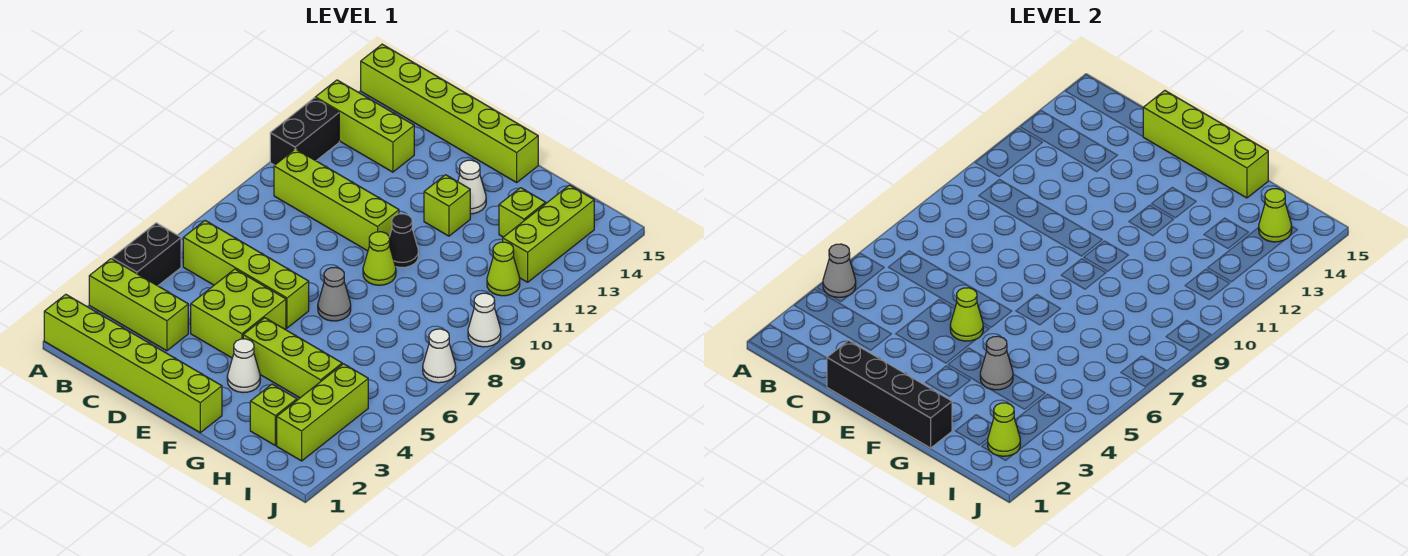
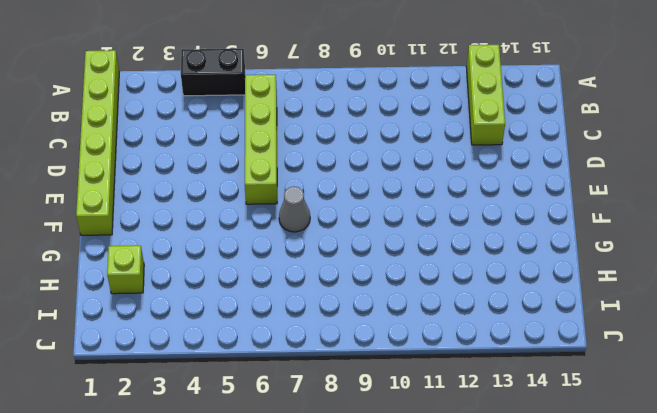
none -> lime 1x3 brick [89,259,188,351]
none -> black 1x2 brick [270,98,339,165]
none -> lime 1x6 brick [361,44,538,182]
none -> lime 1x4 brick [274,149,399,251]

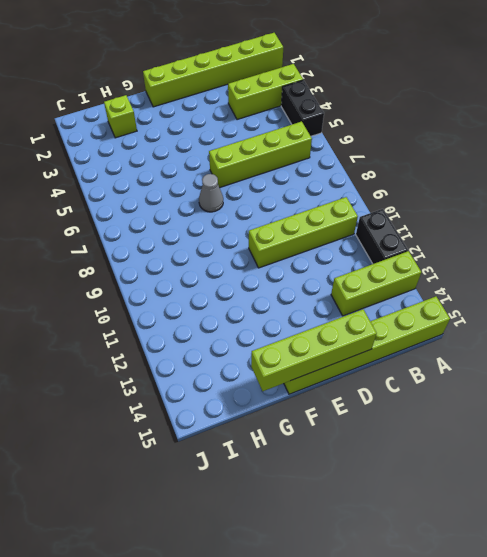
none -> lime 2x2 brick [191,269,286,358]
none -> white 1x1 cone [227,339,260,393]
none -> lime 1x3 brick [243,318,342,398]
none -> lime 1x1 cone [363,232,396,285]

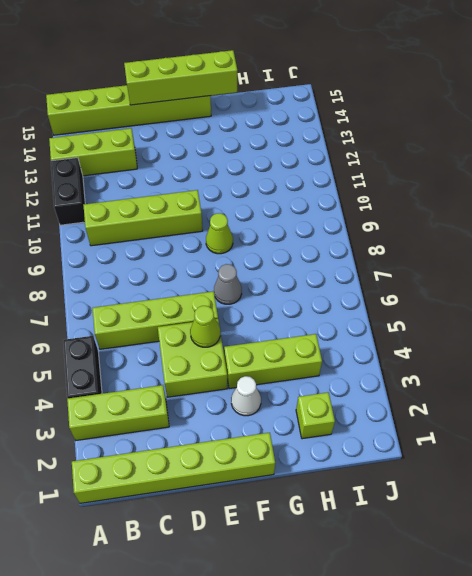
none -> black 1x1 cone [389,214,418,267]
none -> lime 1x1 brick [424,175,470,236]
none -> white 1x1 cone [458,160,486,214]
none -> lime 1x1 brick [499,188,546,237]

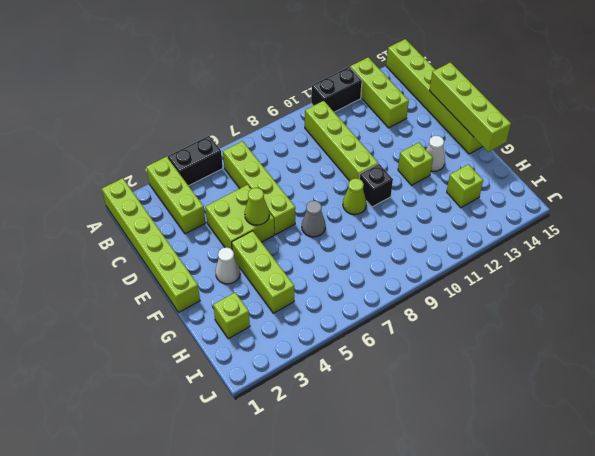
black 1x1 brick [359,164,393,207] -> black 1x1 cone [389,214,418,267]
none -> lime 1x3 brick [277,364,368,461]
none -> lime 1x1 cone [487,242,520,296]
none -> lime 1x3 brick [503,185,594,282]
none -> white 1x1 cone [423,329,456,383]

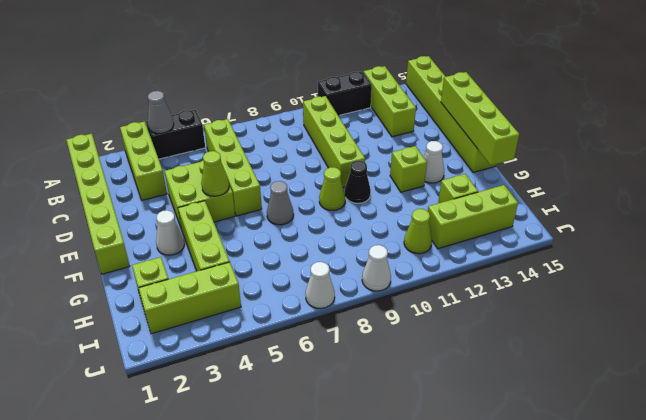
none -> black 1x4 brick [827,341,952,448]
none -> grey 1x1 cone [980,336,1013,390]
none -> lime 1x1 cone [988,403,1020,456]
none -> lime 1x1 cone [1259,189,1292,242]

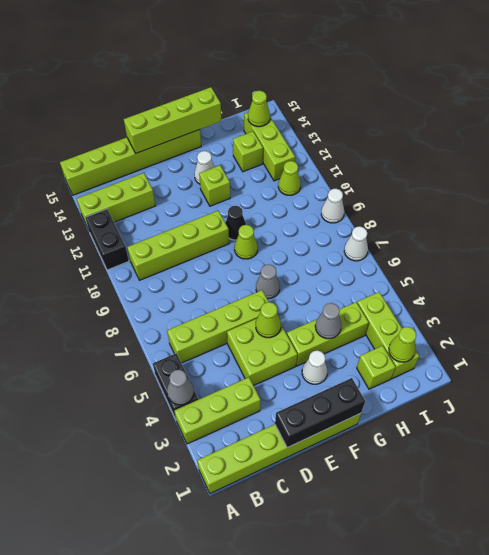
black 1x3 brick [275,378,365,448] -> black 1x4 brick [827,341,952,448]

